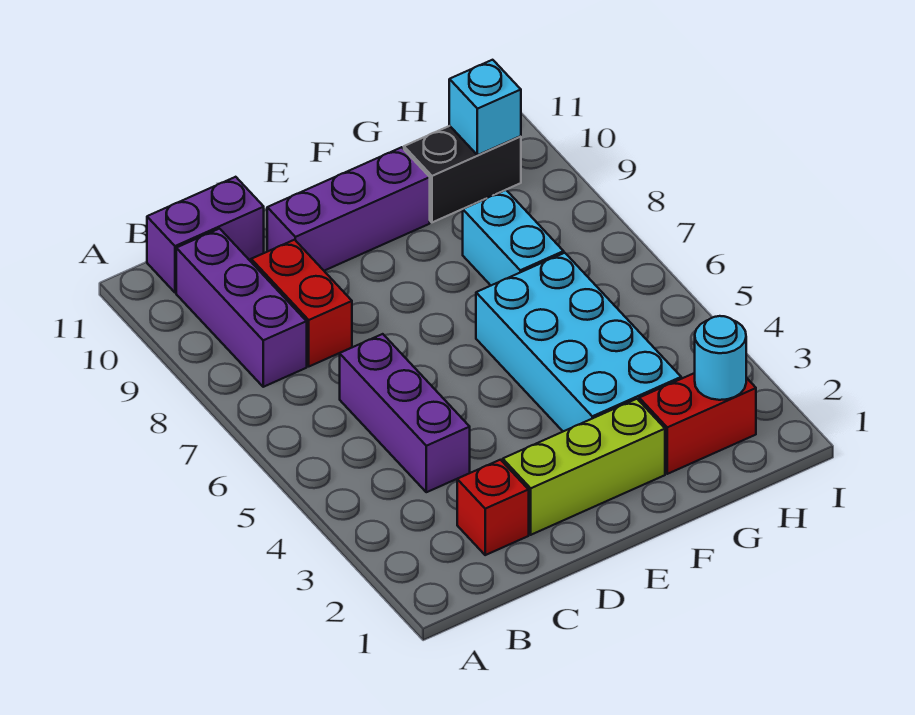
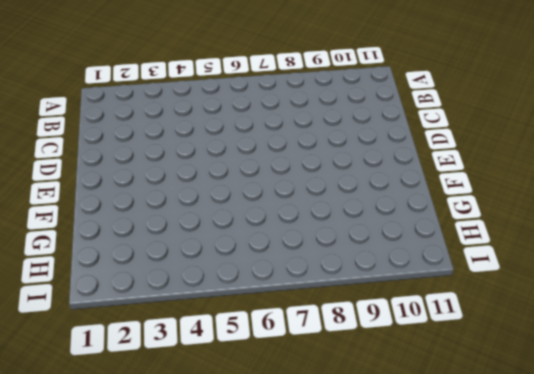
none -> purple 1x3 brick [176,229,307,387]
none -> purple 1x2 brick [147,177,264,293]
none -> red 1x1 brick [457,460,529,555]

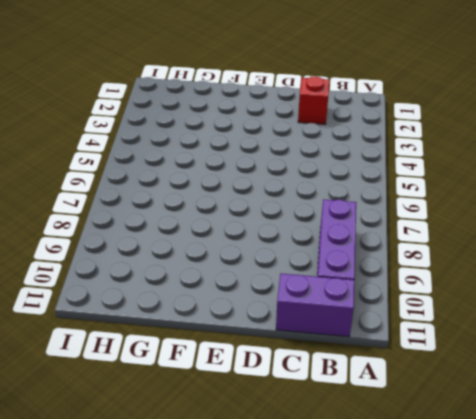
none -> purple 1x3 brick [340,334,470,492]
none -> red 1x2 brick [251,240,352,366]
none -> lime 1x3 brick [503,399,665,535]

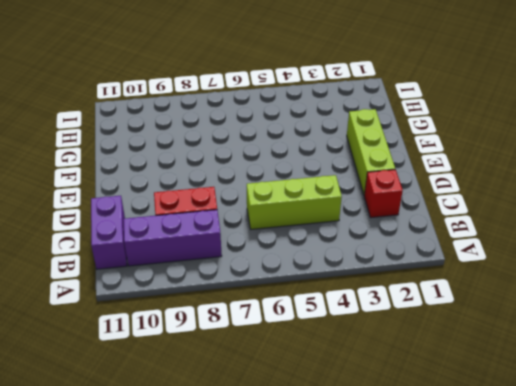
lime 1x3 brick [247,175,342,229] -> purple 1x3 brick [340,334,470,492]
none -> purple 1x3 brick [267,147,430,271]
none -> cyan 2x4 brick [476,253,681,431]
none -> red 1x2 brick [639,373,756,474]

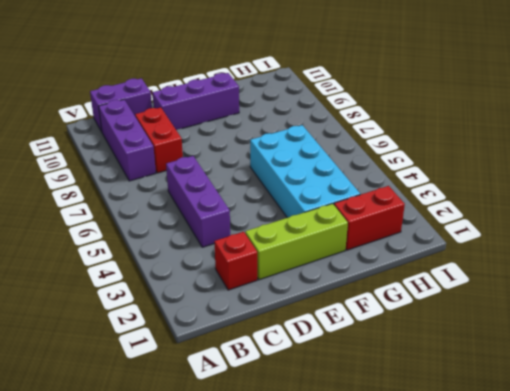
none -> cyan 1x2 brick [463,190,564,285]
none -> black 1x2 brick [404,126,521,222]
none -> cyan 1x1 round brick [695,316,746,400]

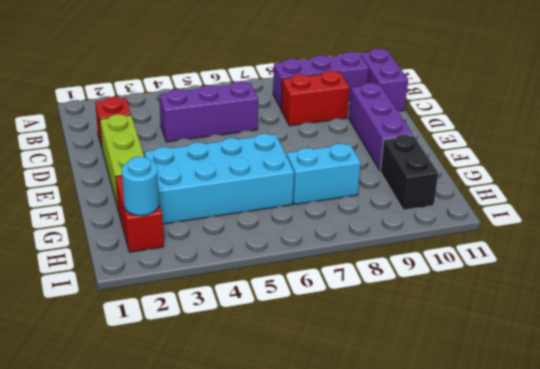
none -> cyan 1x1 brick [449,60,521,155]

